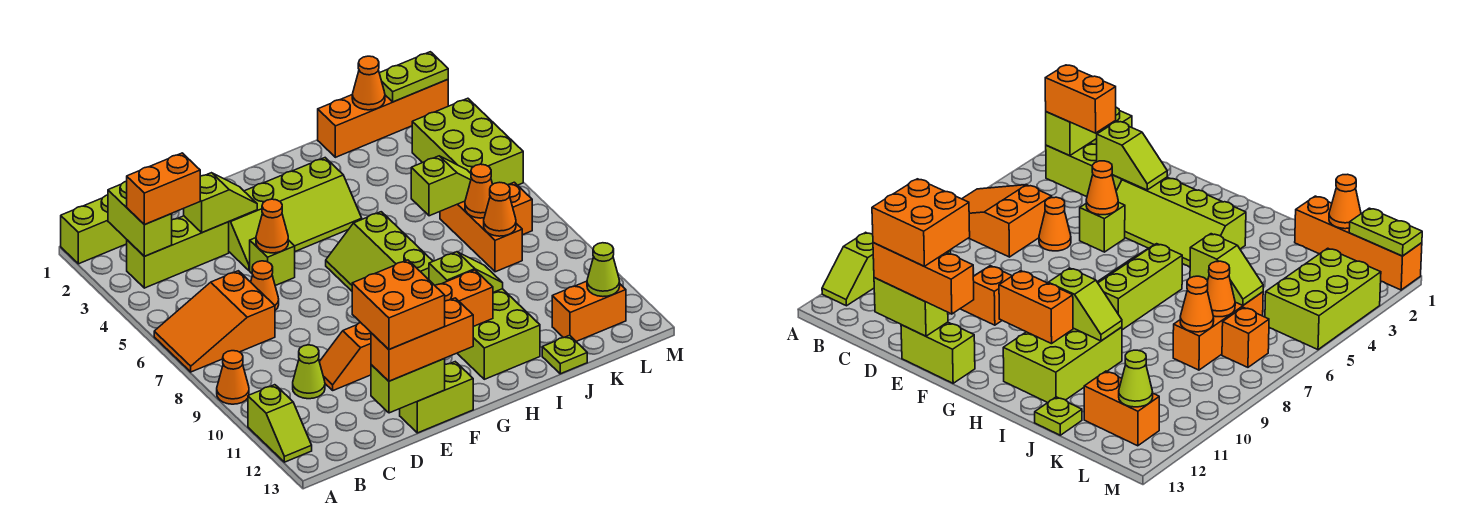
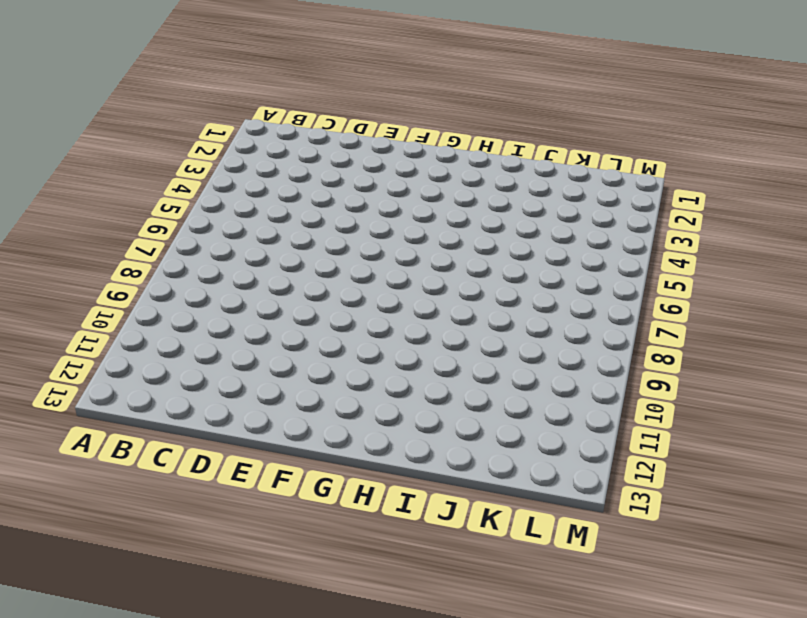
none -> lime 1x2 brick [61,195,127,264]
none -> orange 2x3 slope [154,271,275,372]
none -> orange 1x1 cone [217,351,249,404]
none -> lime 1x2 slope [248,385,312,462]

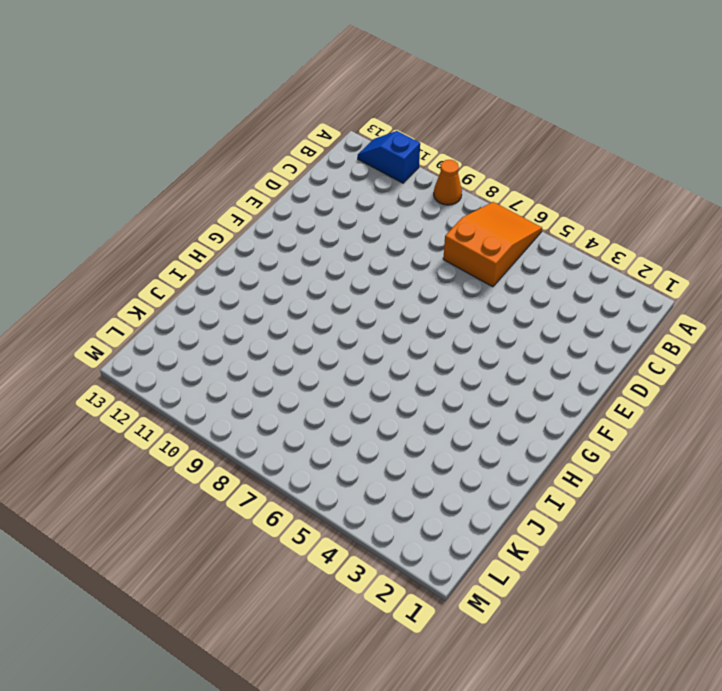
blue 1x2 slope [358,131,420,183] -> lime 1x2 slope [248,385,312,462]
none -> lime 1x2 brick [61,195,127,264]
none -> lime 1x3 brick [127,216,229,288]
none -> lime 1x1 cone [293,345,325,399]
none -> orange 1x1 cone [251,261,279,310]

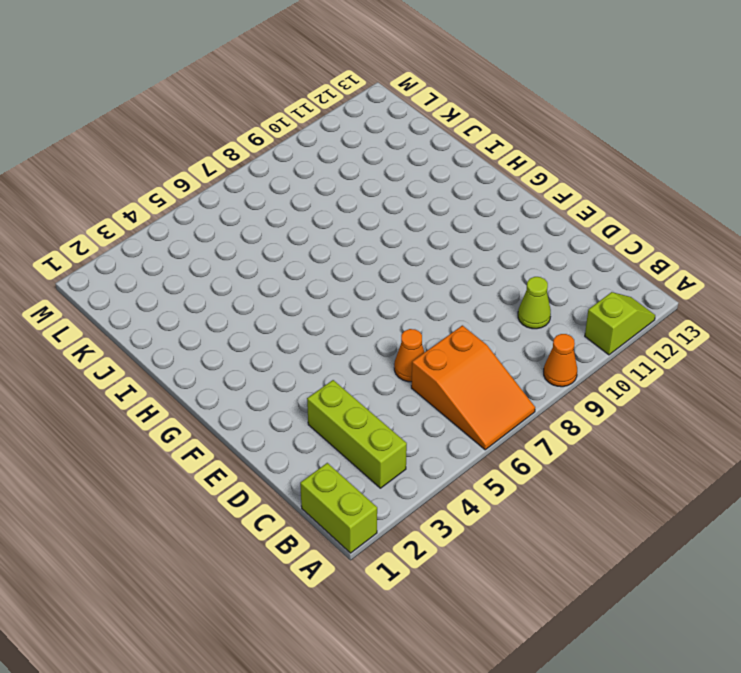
none -> orange 1x2 slope [319,322,371,390]
none -> lime 2x4 slope [229,158,362,271]
none -> lime 1x1 brick [250,238,295,286]
none -> lime 1x2 brick [400,362,473,433]

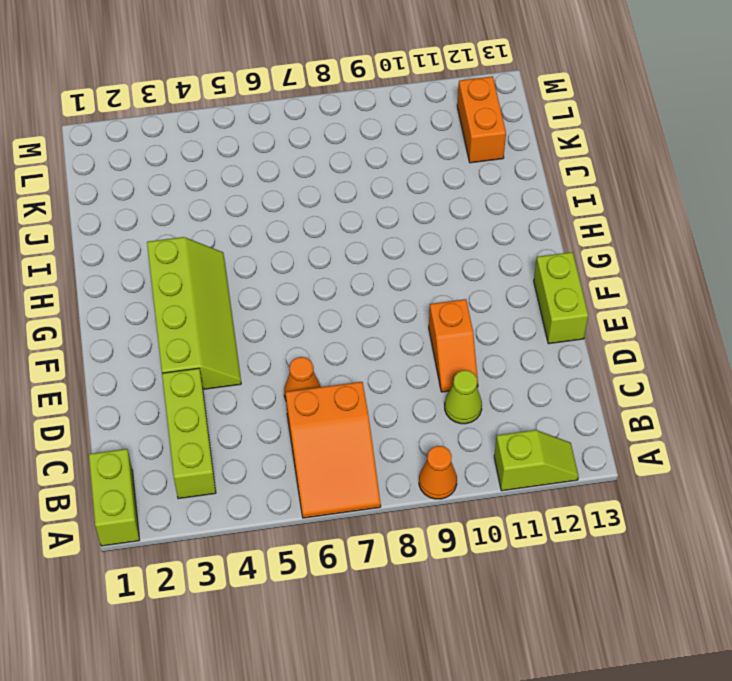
none -> lime 1x1 brick [250,238,295,286]
none -> lime 2x3 slope [326,212,433,291]
none -> lime 2x3 brick [457,289,540,379]
none -> orange 1x4 brick [318,80,448,157]

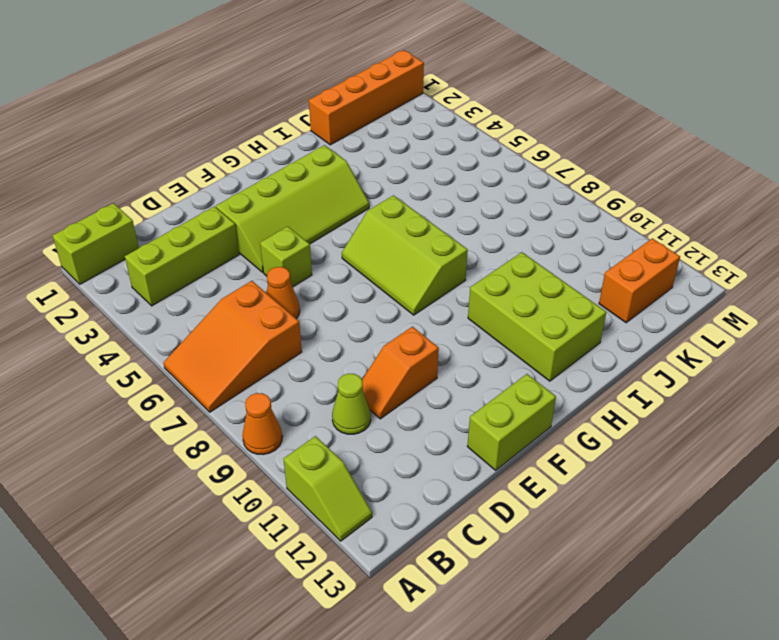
none -> lime 1x1 plate [542,335,587,374]
none -> orange 1x3 brick [440,201,522,272]
none -> lime 2x3 brick [412,98,523,185]
none -> orange 1x1 brick [508,182,532,235]

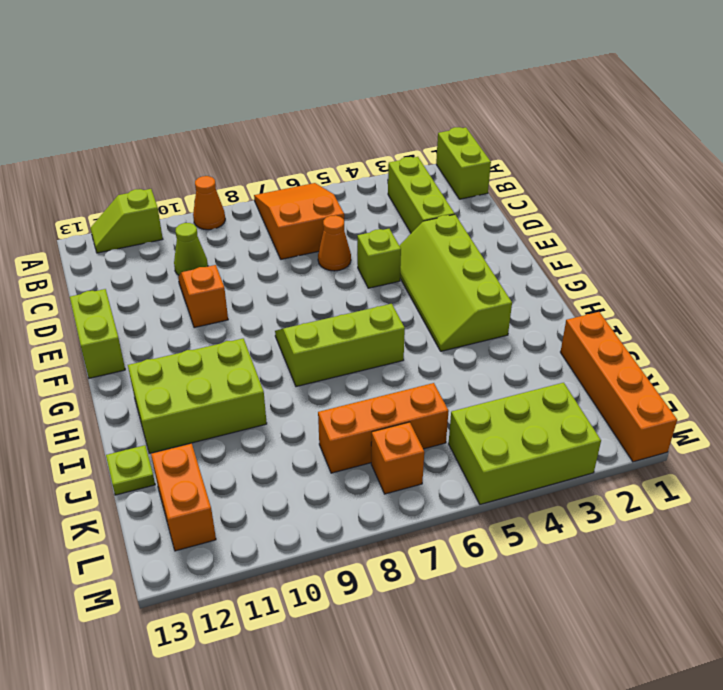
none -> lime 1x2 brick [108,181,172,256]
none -> lime 1x2 slope [184,173,257,233]
none -> lime 1x2 brick [371,359,445,413]
none -> orange 1x1 cone [256,199,288,253]

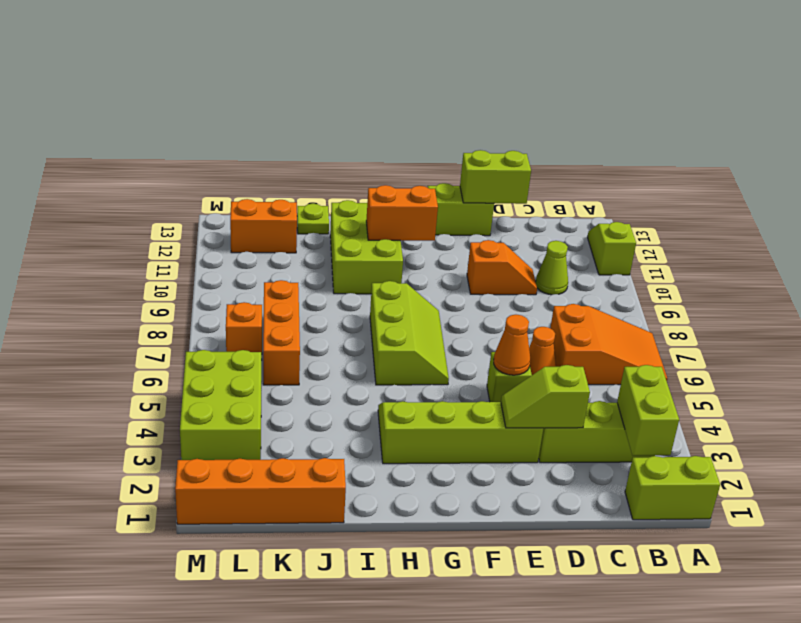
none -> orange 1x1 cone [217,351,249,404]
none -> lime 1x2 slope [429,252,503,292]
none -> lime 1x2 slope [411,156,471,216]
none -> orange 1x1 cone [352,56,385,110]

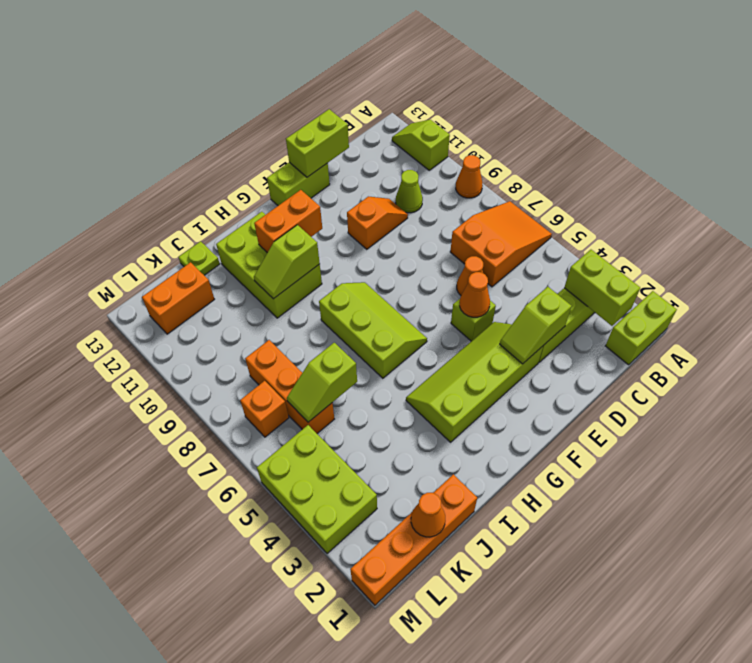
none -> orange 1x1 cone [465,164,493,218]
none -> orange 1x1 cone [484,182,516,236]
none -> lime 1x2 plate [379,52,448,102]
none -> lime 1x1 cone [587,243,620,297]

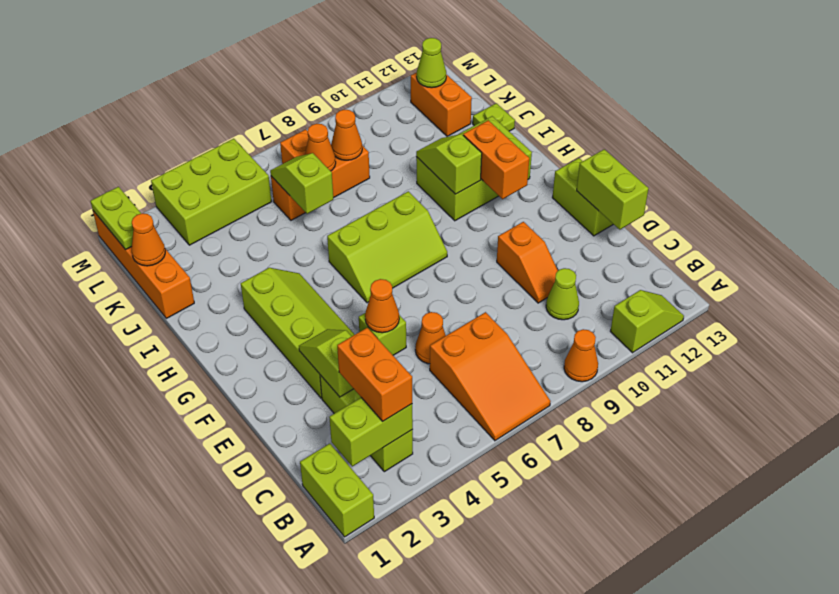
none -> orange 1x3 brick [371,298,473,381]
none -> orange 2x2 brick [352,260,445,349]

